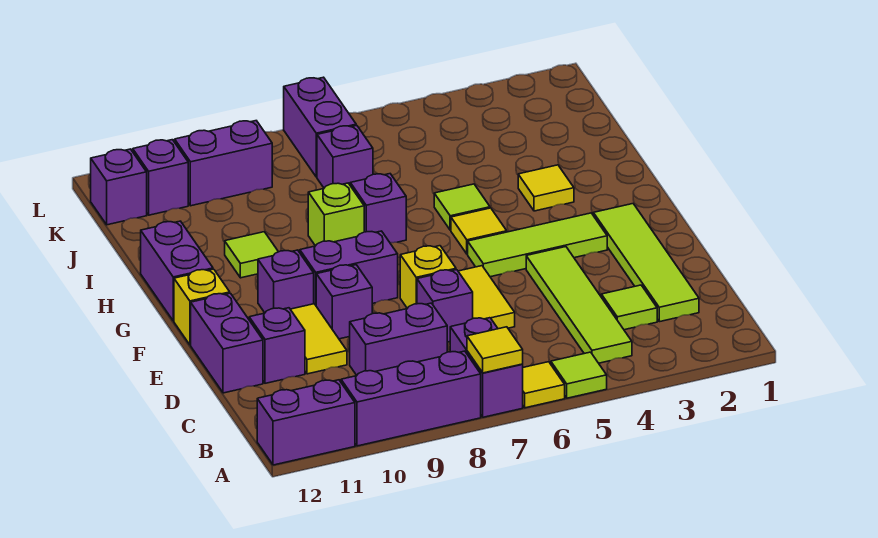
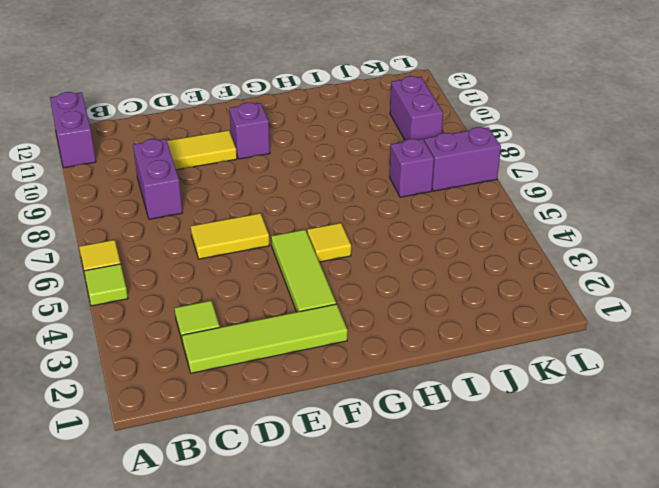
none -> purple 1x2 brick [450,318,523,417]
none -> purple 1x3 brick [341,351,481,446]
none -> lime 1x4 tile [526,247,632,363]
none -> purple 1x1 brick [417,270,473,342]

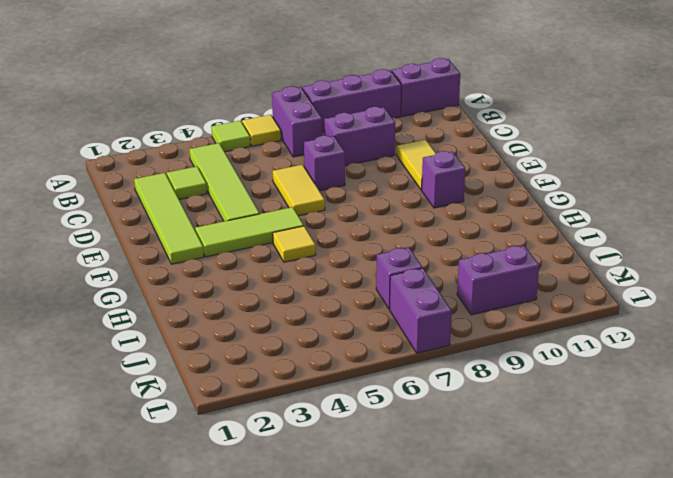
none -> purple 1x1 brick [249,308,305,383]
none -> purple 1x2 brick [191,293,263,393]
none -> yellow 1x1 brick [400,246,456,308]
none -> purple 1x1 brick [316,265,372,339]

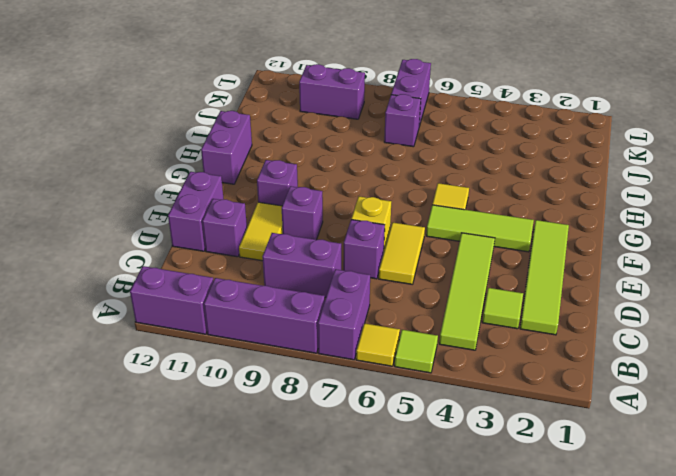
none -> purple 1x2 brick [300,231,398,305]
none -> yellow 1x1 brick [174,269,230,345]
none -> yellow 1x1 tile [518,165,574,211]
none -> lime 1x1 tile [434,184,490,230]

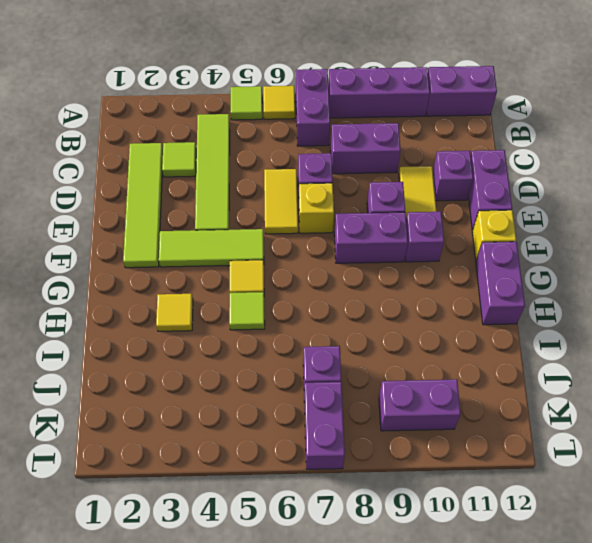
none -> purple 1x1 brick [350,174,406,243]
none -> lime 1x1 brick [308,183,364,246]
none -> lime 1x1 tile [225,232,278,278]
none -> purple 1x1 brick [133,140,188,215]

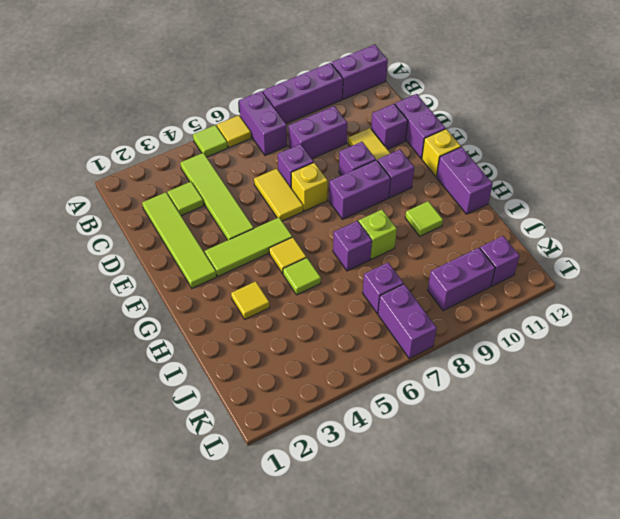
none -> purple 1x1 brick [91,149,147,225]
none -> yellow 1x1 tile [467,327,523,373]

